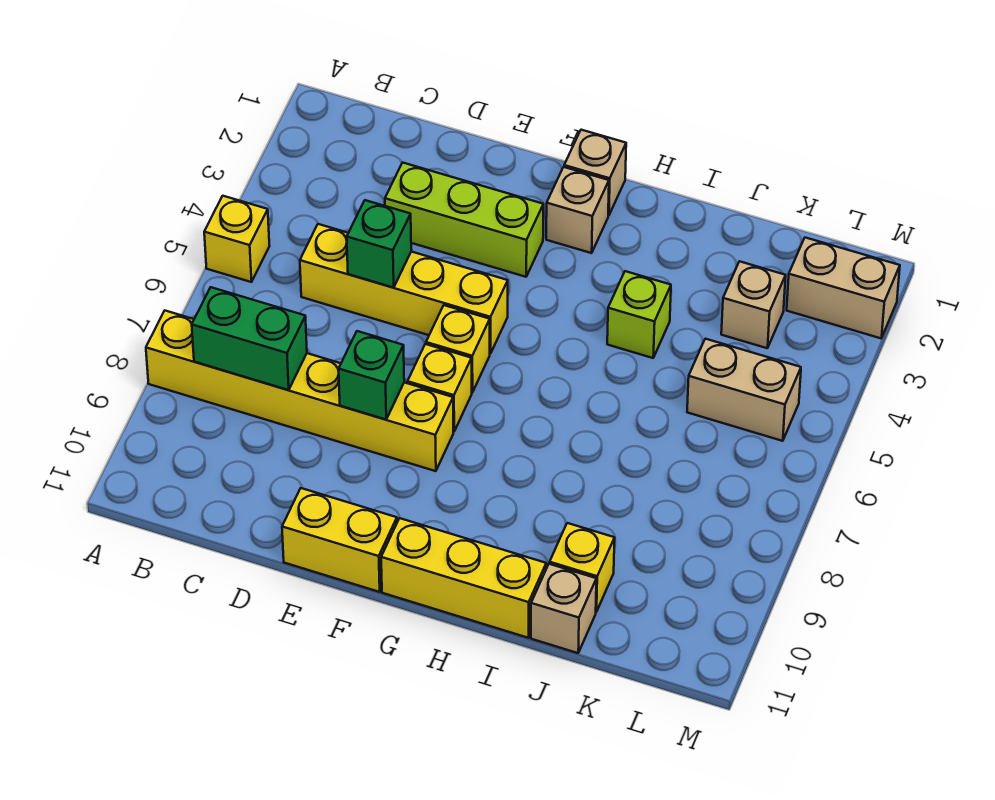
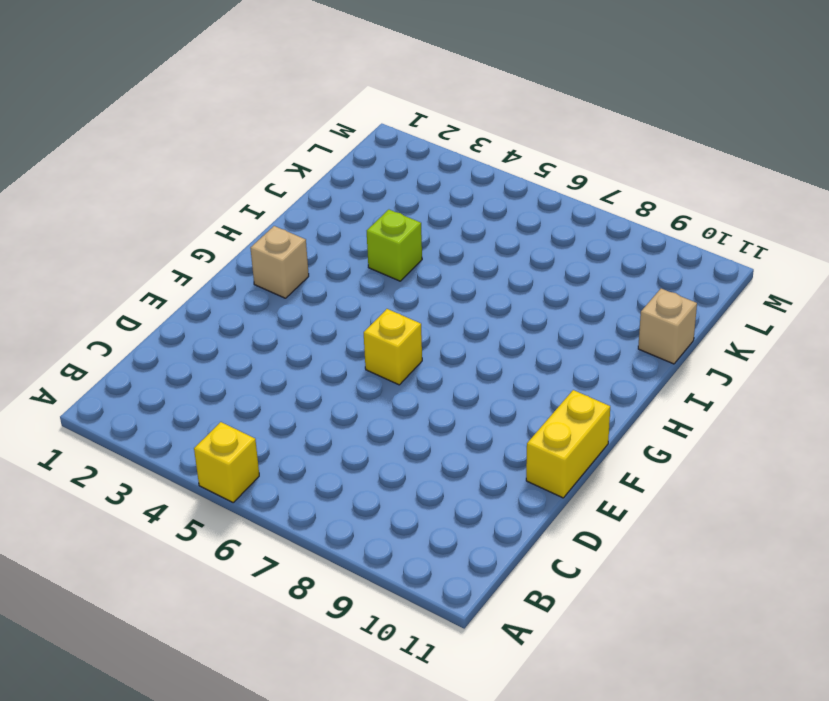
none -> yellow 1x6 brick [146,311,453,471]
none -> yellow 1x4 brick [300,224,508,354]
none -> lime 1x3 brick [385,163,543,277]

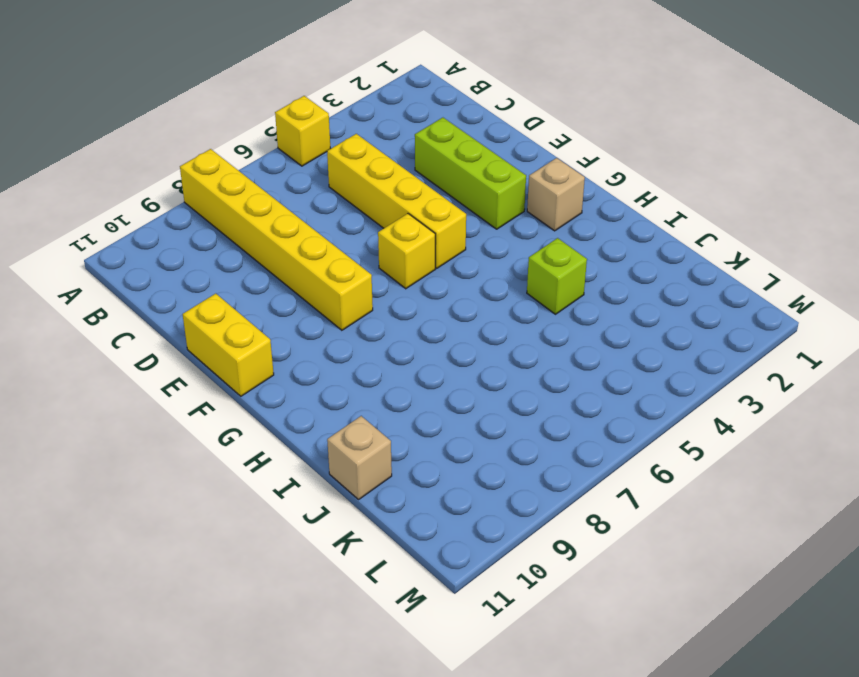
none -> yellow 1x1 brick [407,344,472,432]
none -> tan 1x1 brick [564,130,626,215]
none -> yellow 1x3 brick [381,518,546,638]

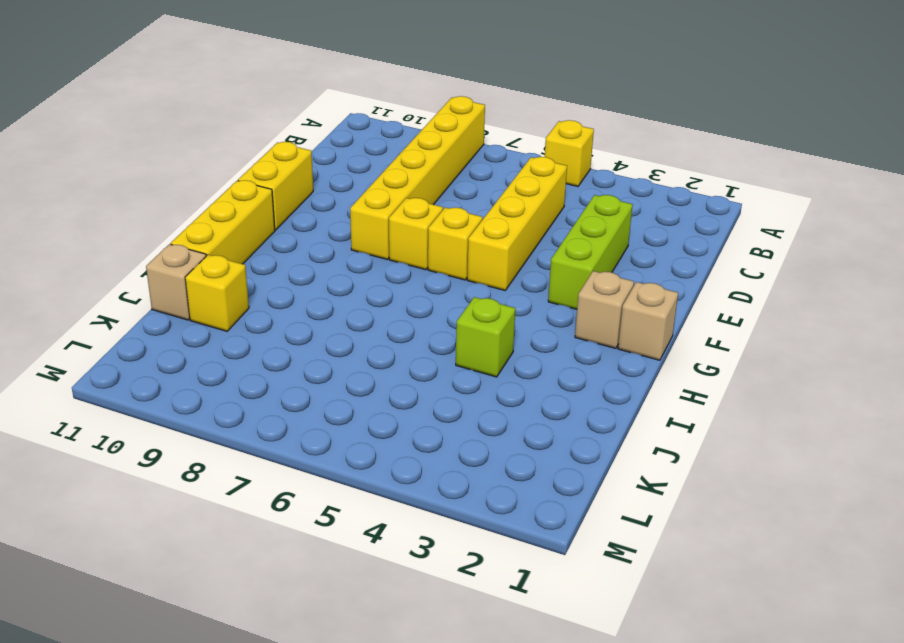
none -> tan 1x1 brick [721,261,786,348]
none -> tan 1x2 brick [687,339,801,441]
none -> tan 1x2 brick [787,238,900,338]

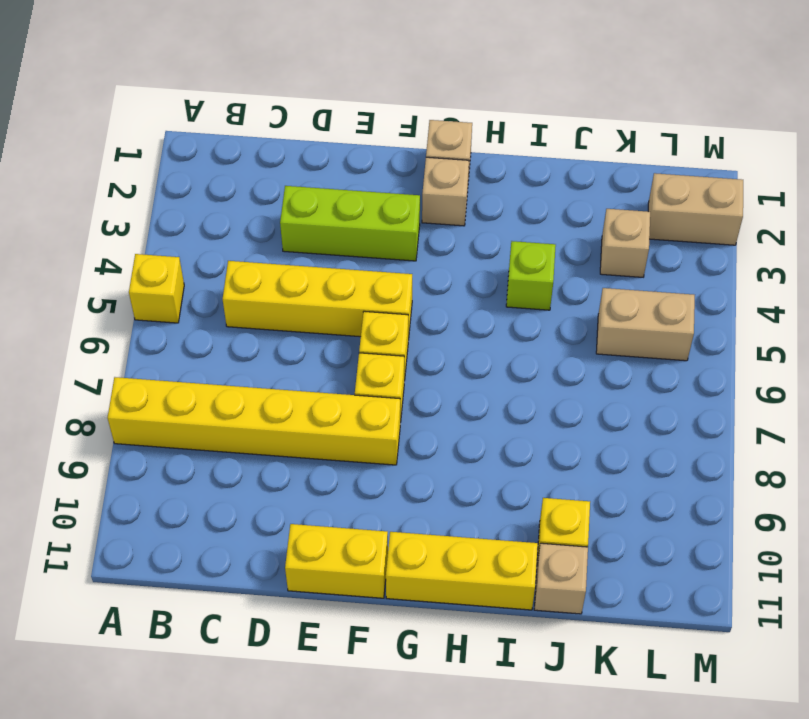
none -> green 1x2 brick [192,287,307,390]
none -> green 1x1 brick [347,200,411,288]
none -> green 1x1 brick [339,331,404,420]

